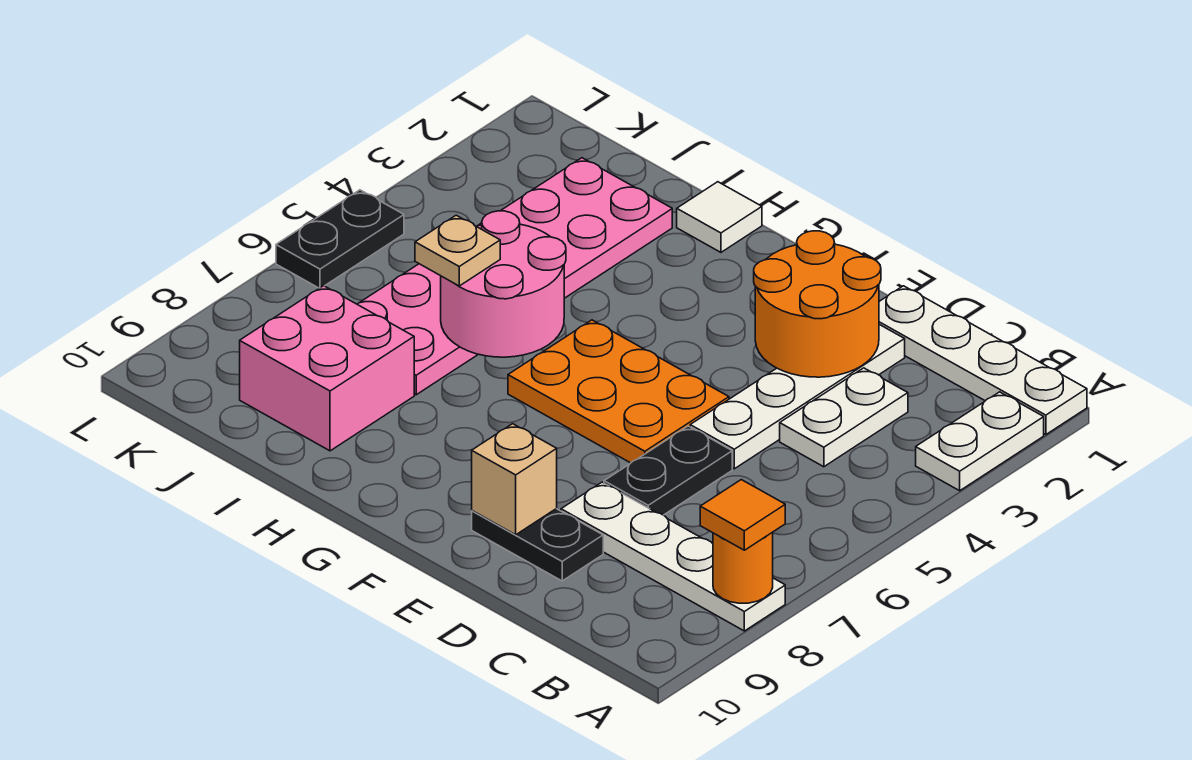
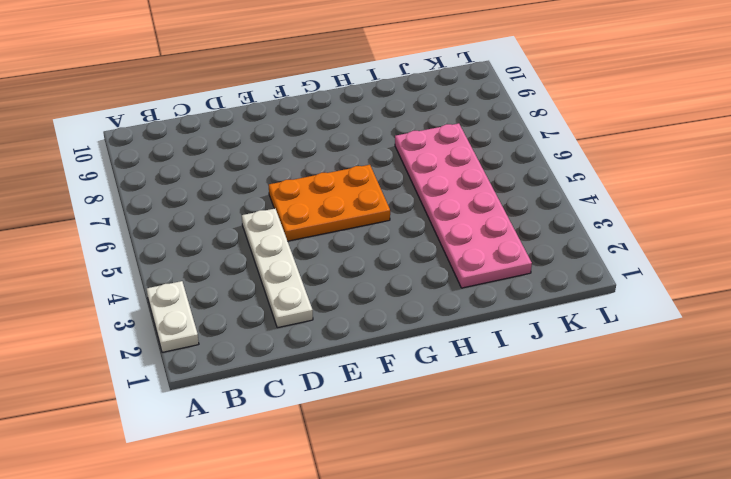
none -> white 1x4 plate [879,286,1087,435]
none -> white 1x4 plate [561,482,785,631]
none -> white 1x2 plate [780,368,908,467]

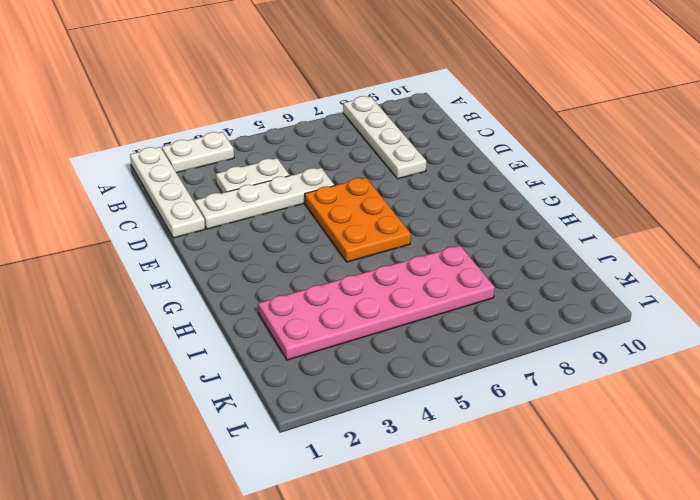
none -> black 1x2 plate [604,426,732,515]
none -> black 1x2 plate [472,509,603,581]
none -> white 1x1 tile [677,182,762,252]

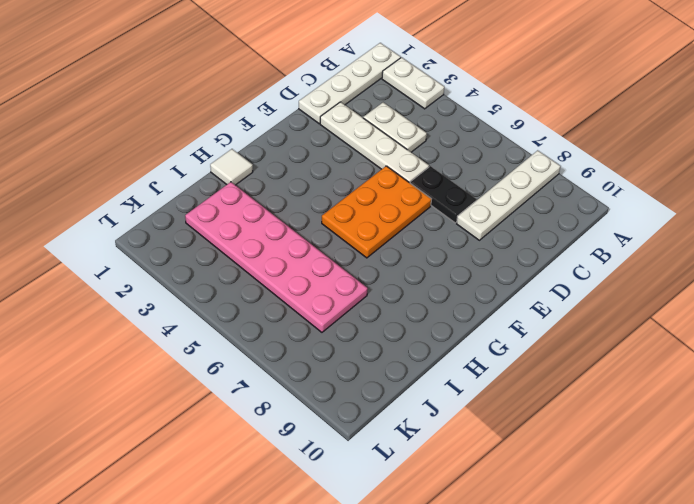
none -> black 1x2 plate [472,509,603,581]
none -> pink 2x2 brick [240,286,414,451]
none -> black 1x2 plate [276,190,404,288]

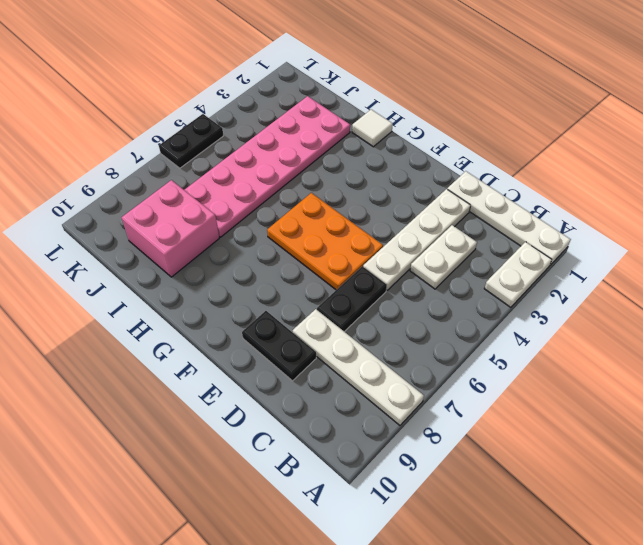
none -> orange 1x1 round brick [713,532,773,603]
none -> orange 2x2 round brick [754,231,881,377]
none -> tan 1x1 brick [472,424,557,535]

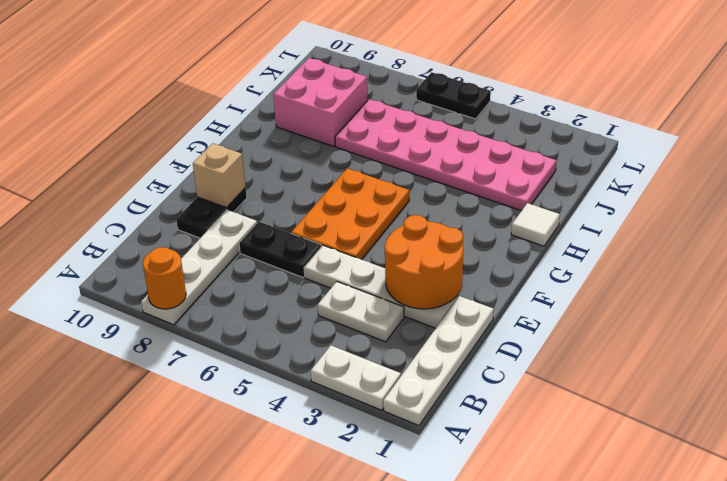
none -> pink 2x2 round brick [441,211,566,357]
none -> orange 1x1 tile [700,480,785,550]
none -> tan 1x1 plate [415,215,500,286]

